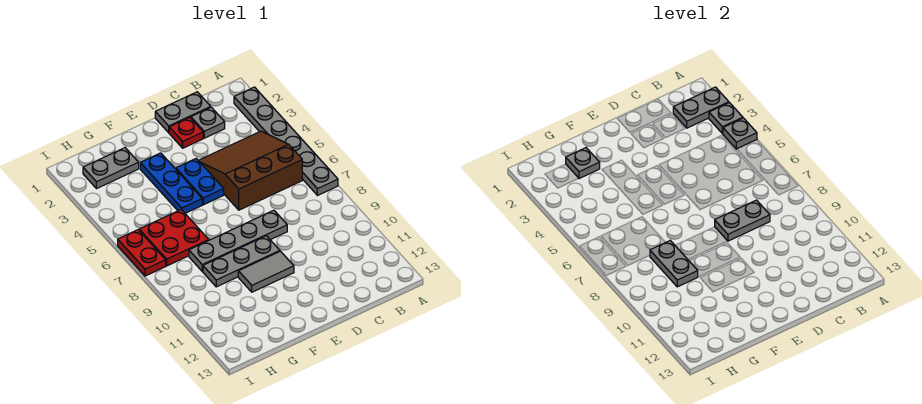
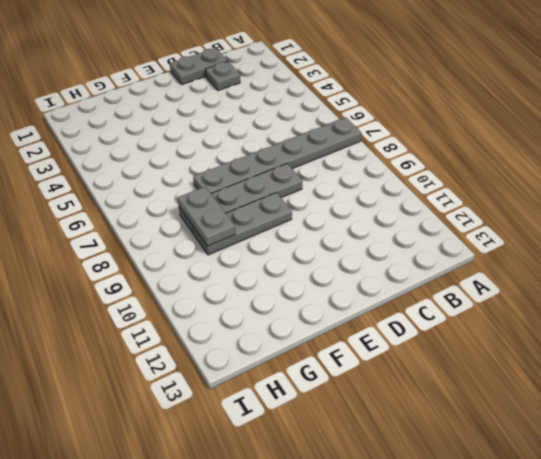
grey 1x6 plate [193,118,362,193] -> grey 1x6 plate turned to [234,87,338,196]
none -> brown 3x3 slope [198,131,302,210]
none -> red 1x1 plate [169,117,203,148]
none -> blue 1x2 plate [176,158,224,205]

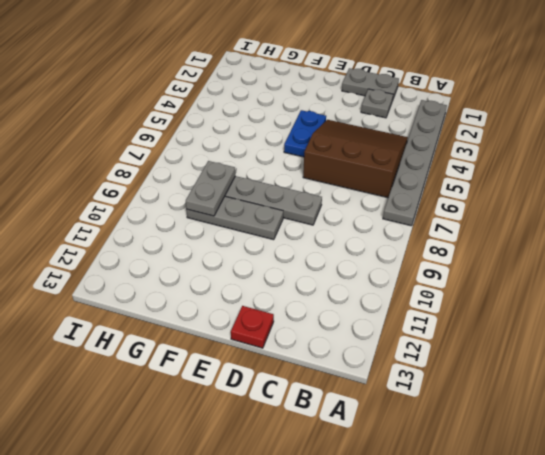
red 1x1 plate [231,306,274,348] -> red 1x1 plate moved to [169,117,203,148]
none -> grey 1x2 tile [238,251,294,292]
none -> blue 1x3 plate [140,153,202,213]
none -> grey 1x2 plate [83,148,139,189]

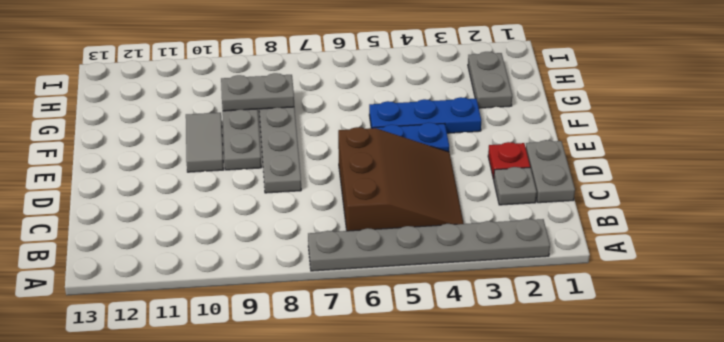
none -> red 2x2 plate [139,210,209,266]
none -> red 1x2 plate [118,230,166,276]
none -> grey 1x2 plate [673,87,729,128]

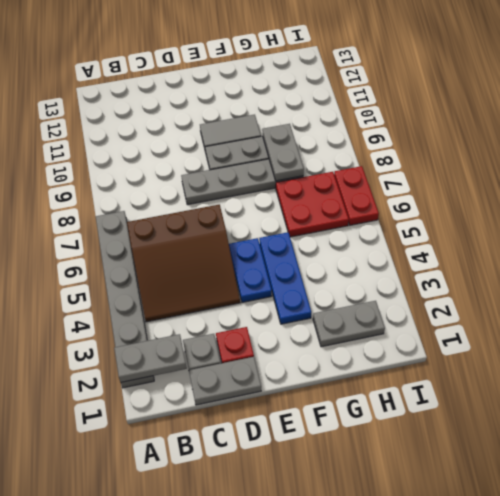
none -> grey 1x1 plate [709,103,743,134]
none -> grey 1x1 plate [723,118,757,149]
none -> grey 1x2 plate [715,200,770,241]

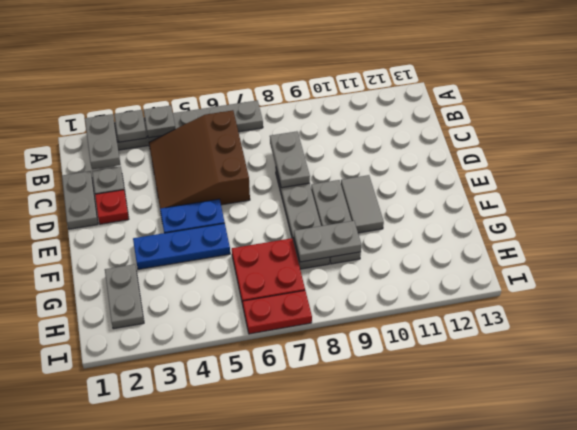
none -> grey 1x1 plate [566,148,600,179]

